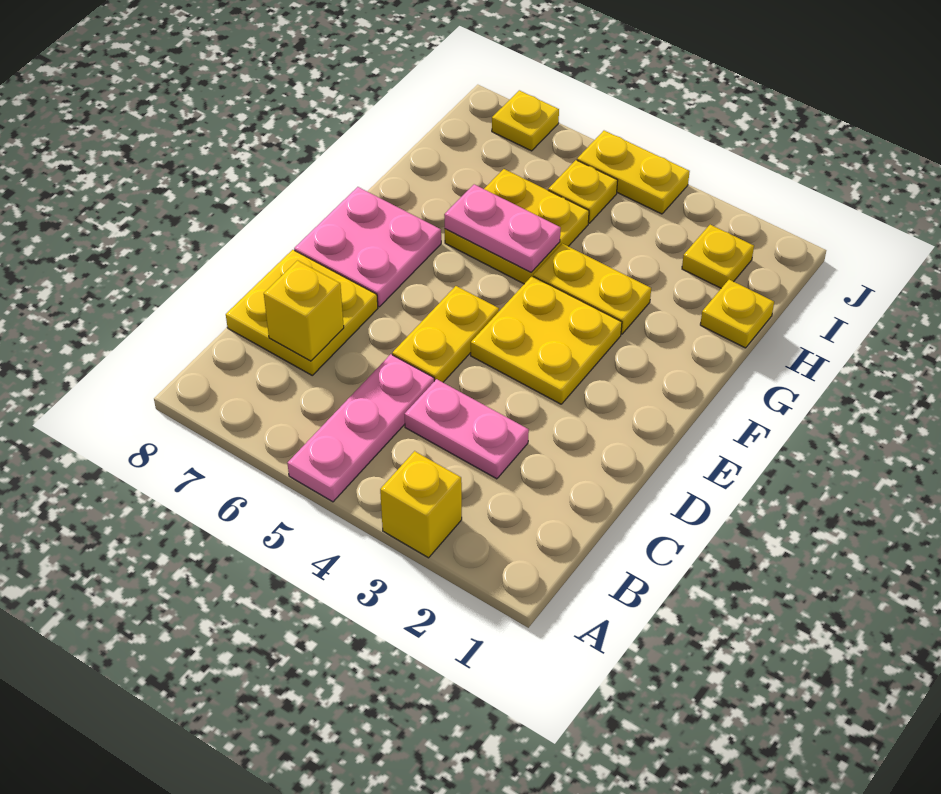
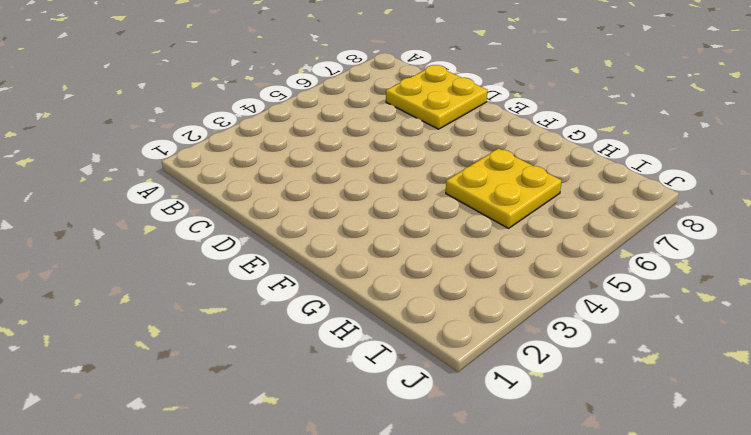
none -> yellow 1x1 brick [380,451,462,558]
none -> pink 1x3 plate [288,354,434,502]
none -> pink 1x2 plate [405,379,529,479]

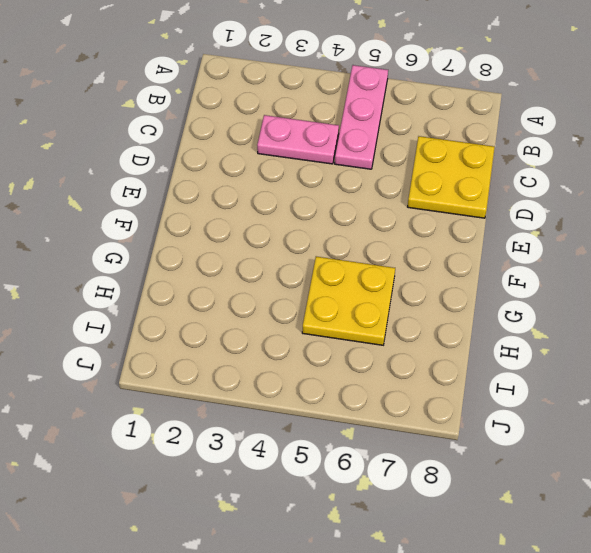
none -> yellow 1x1 brick [380,451,462,558]
none -> yellow 1x2 plate [392,286,499,382]
none -> yellow 2x2 plate [471,276,622,404]

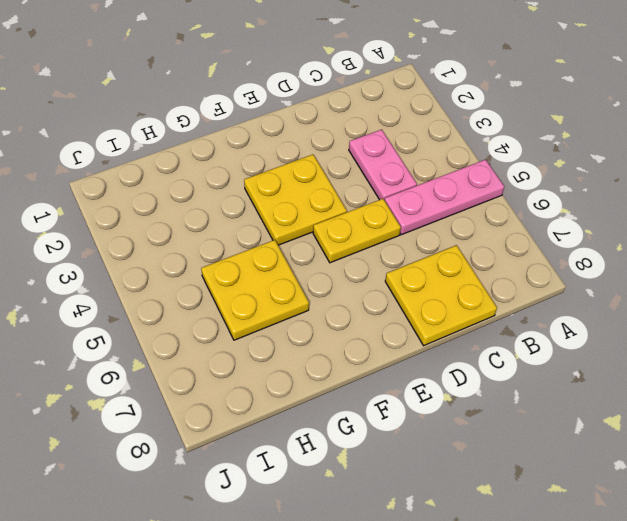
none -> yellow 1x1 brick [380,451,462,558]
none -> pink 2x2 plate [294,187,441,307]
none -> yellow 1x2 plate [533,244,651,334]

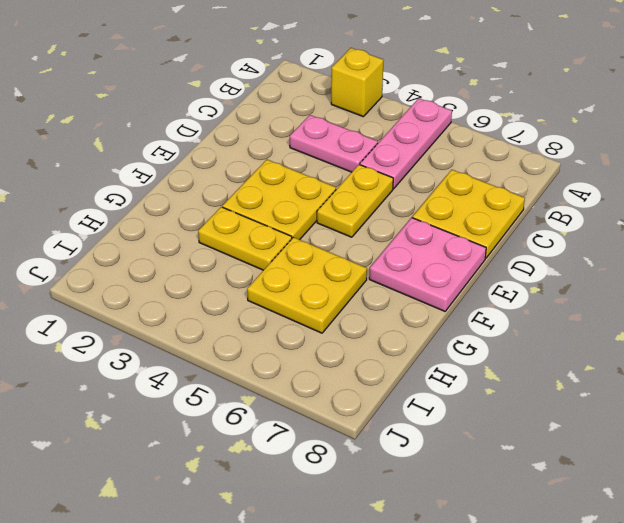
none -> yellow 1x1 plate [700,280,774,348]
none -> yellow 1x1 plate [682,225,754,288]
none -> yellow 1x1 plate [548,160,618,223]

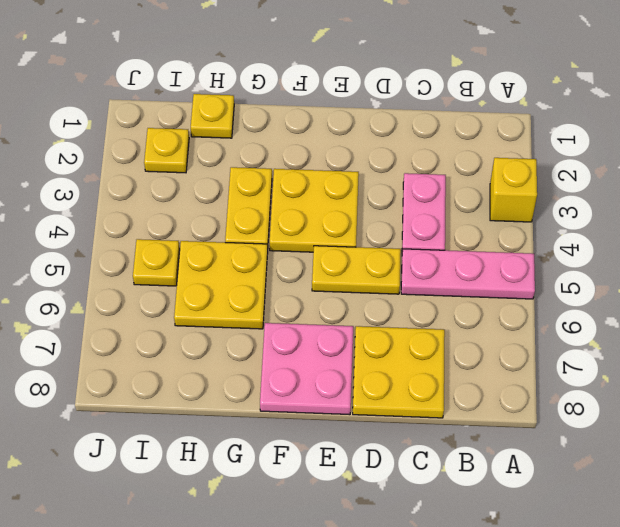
none -> yellow 1x2 plate [577,131,690,214]
none -> yellow 1x1 plate [492,90,559,151]
none -> yellow 1x1 brick [264,261,344,361]

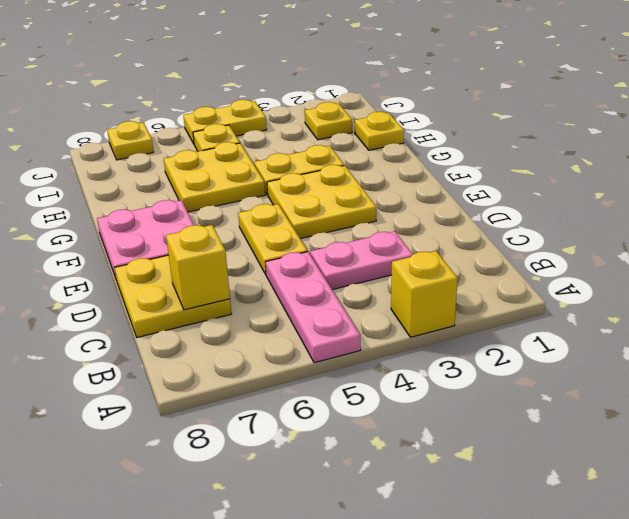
none -> pink 1x2 plate [444,184,561,272]

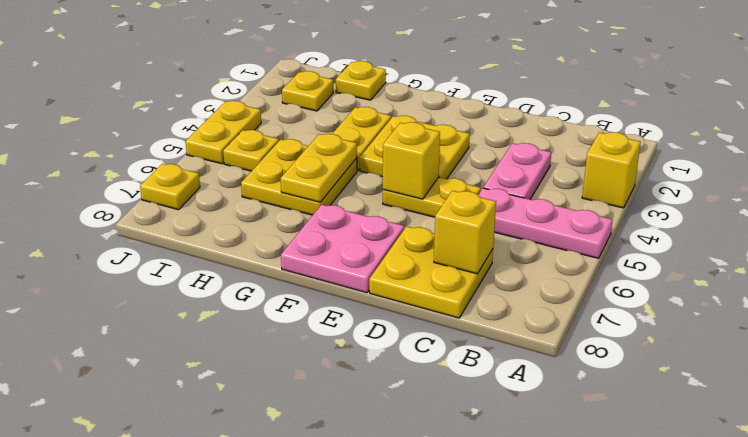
yellow 1x1 brick [383,122,440,199] -> none
yellow 1x2 plate [281,134,357,202] -> pink 1x2 plate [444,184,561,272]

